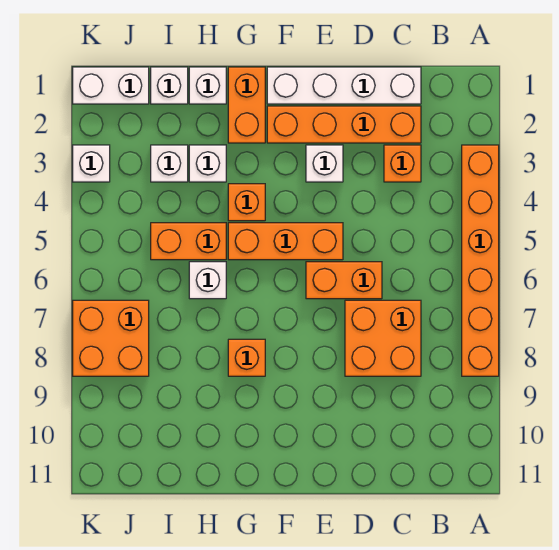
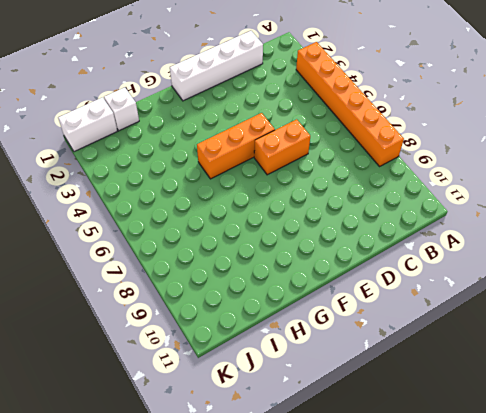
none -> orange 1x4 brick [267,106,421,143]
none -> orange 1x1 brick [384,145,421,182]
none -> orange 2x2 brick [345,300,421,376]

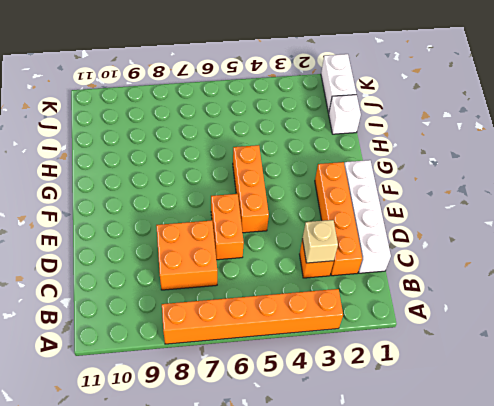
tan 1x1 brick [302,220,338,263] -> none
none -> white 1x1 brick [306,145,343,182]
none -> orange 1x2 brick [228,67,265,143]
none -> orange 1x1 brick [228,184,265,221]

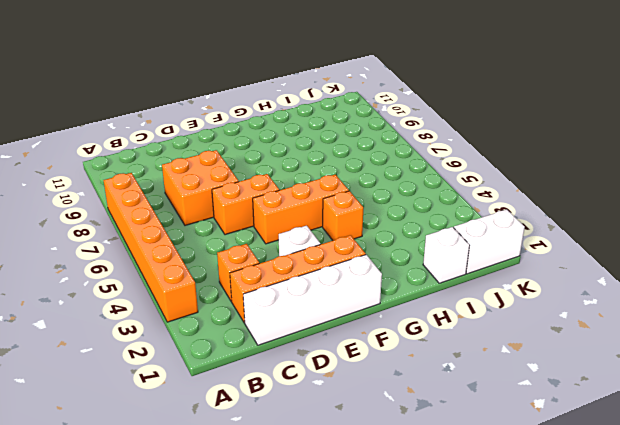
none -> orange 1x2 brick [228,67,265,143]
none -> orange 1x1 brick [228,339,265,376]
none -> white 1x1 brick [189,67,226,104]

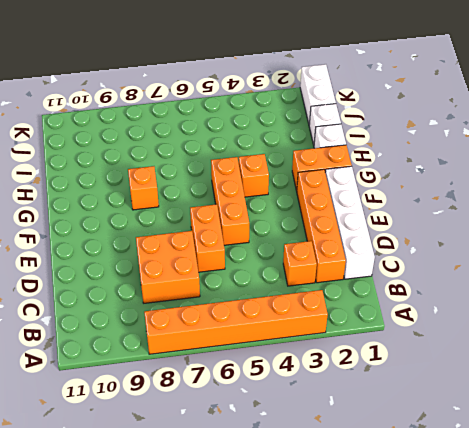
none -> white 1x1 brick [306,145,343,182]
none -> white 1x1 brick [189,145,226,182]
none -> orange 1x2 brick [151,223,226,260]

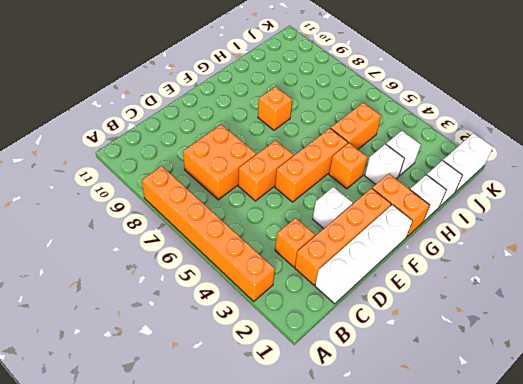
none -> white 1x1 brick [189,262,226,299]
none -> orange 2x2 brick [73,300,149,376]
none -> white 1x1 brick [73,145,110,182]

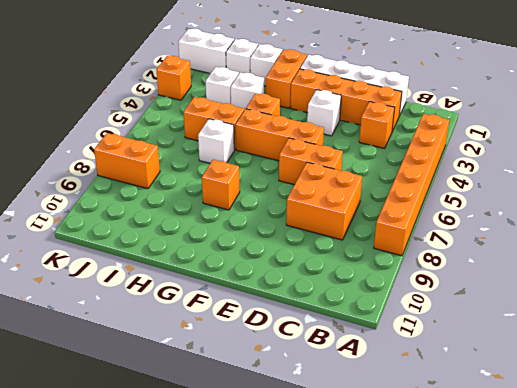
orange 1x2 brick [94,133,160,189] -> orange 2x2 brick [73,300,149,376]
orange 1x1 brick [156,56,191,100] -> white 1x1 brick [73,145,110,182]

